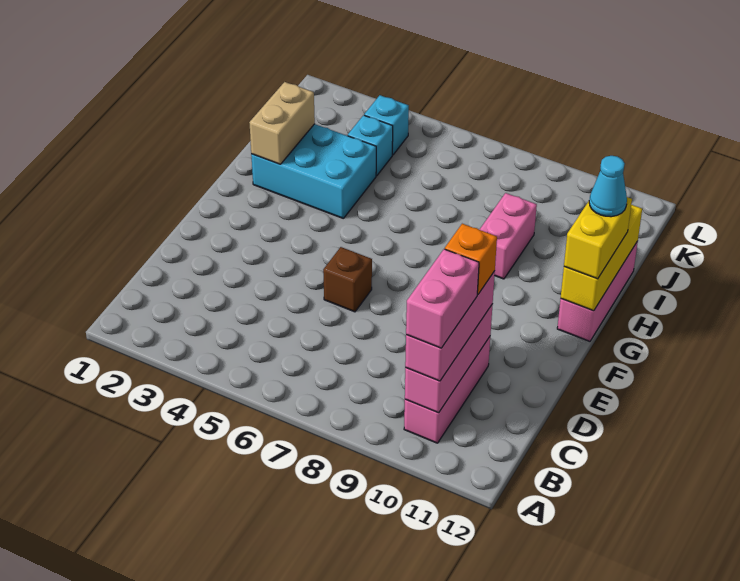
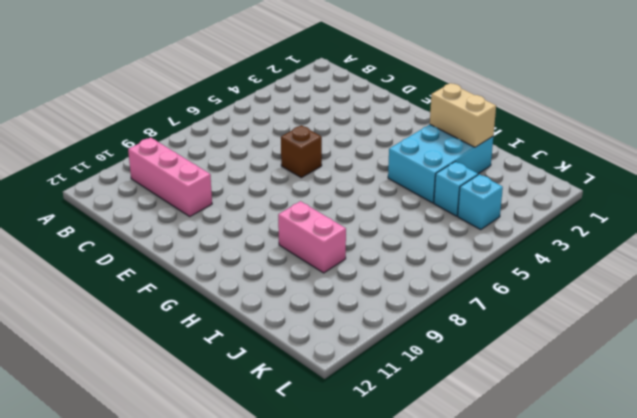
none -> pink 1x3 brick [557,241,638,341]
none -> pink 1x3 brick [405,304,493,413]
none -> yellow 1x3 brick [561,205,642,311]

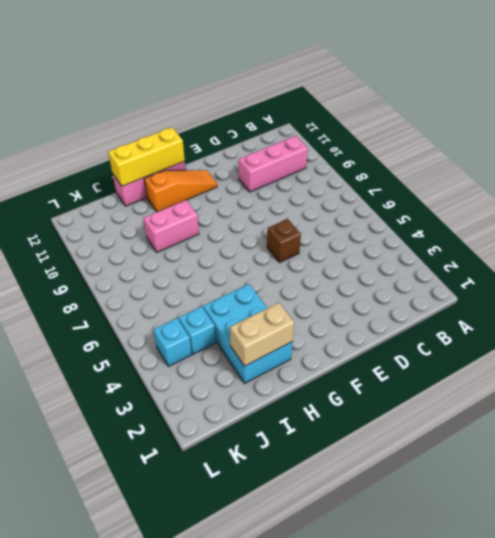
orange 1x3 slope [144,170,217,212] -> none
none -> pink 1x3 brick [405,304,493,413]
none -> pink 1x3 brick [405,271,495,381]
none -> yellow 1x2 brick [564,197,632,279]

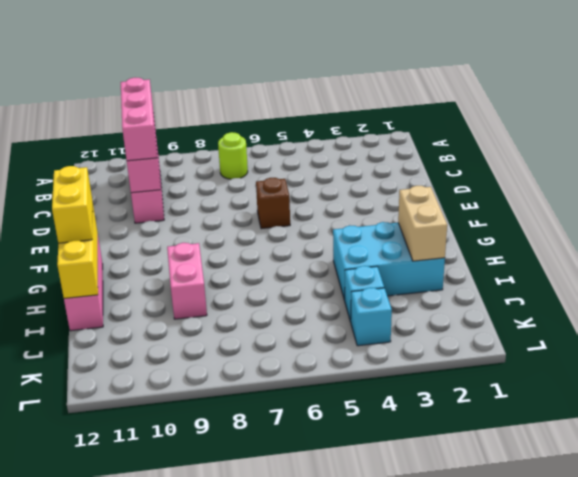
lime 1x1 round brick [218,132,248,179] -> none
none -> pink 1x2 brick [406,249,479,348]
none -> orange 1x1 brick [445,224,497,295]
none -> cyan 1x1 cone [589,156,627,217]

